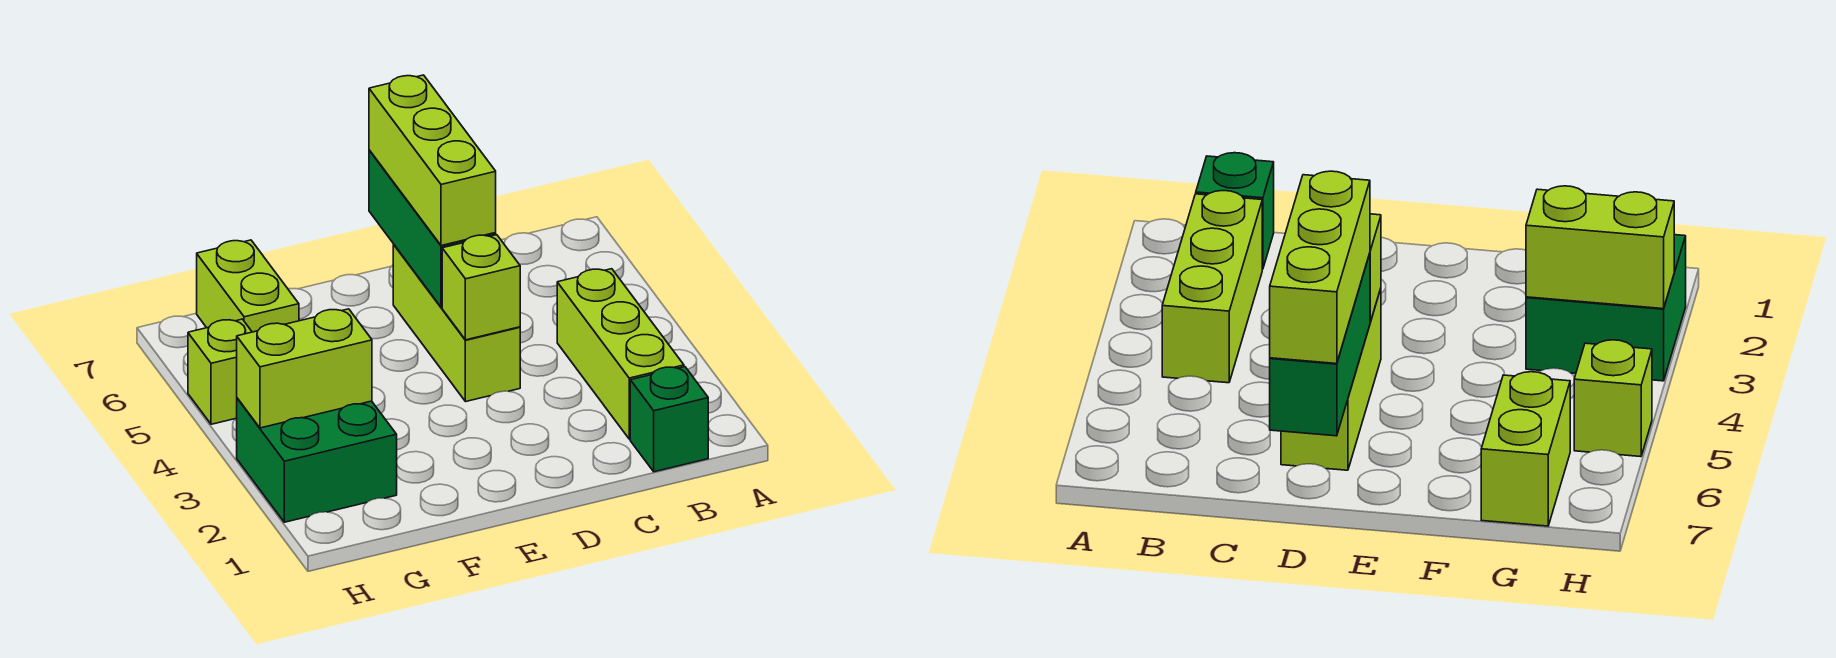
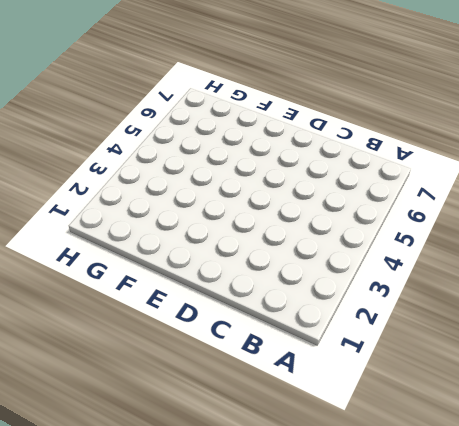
none -> green 1x1 brick [630,367,708,472]
none -> lime 1x3 brick [557,269,684,439]

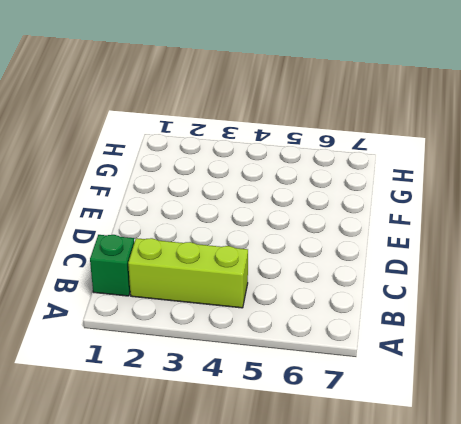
none -> lime 1x3 brick [393,245,520,402]
none -> green 2x2 brick [237,398,397,522]

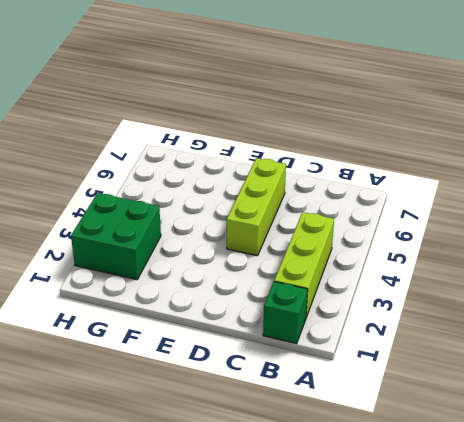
none -> lime 1x2 brick [197,240,299,332]
none -> lime 1x1 brick [188,319,252,424]

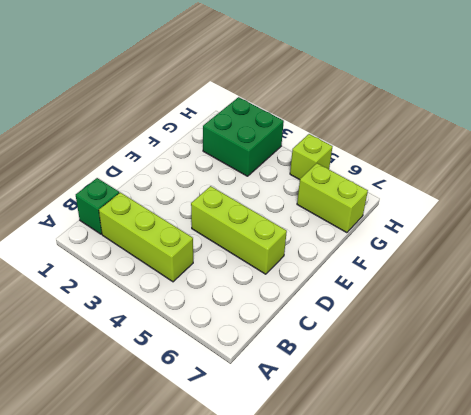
none -> lime 1x1 brick [442,235,520,340]
none -> green 1x3 brick [369,150,496,307]

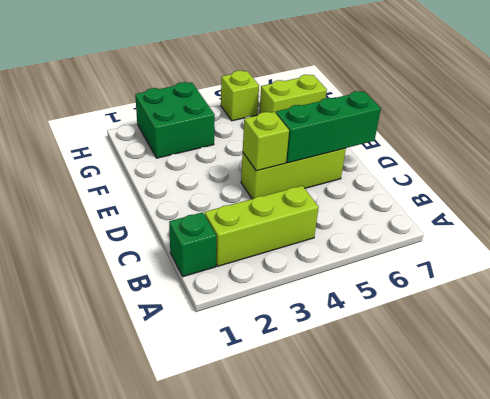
none -> lime 1x2 brick [237,309,372,428]
none -> lime 1x3 brick [369,75,496,246]

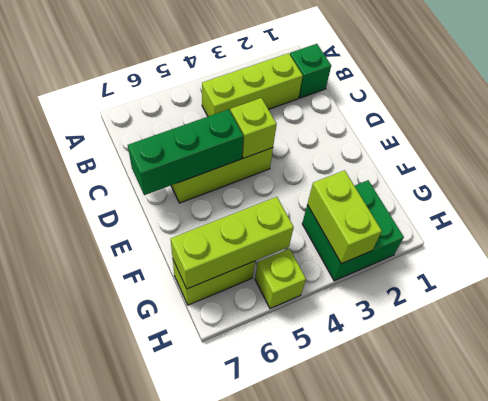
lime 1x3 brick [171,197,294,289] -> lime 1x3 brick moved to [369,75,496,246]

